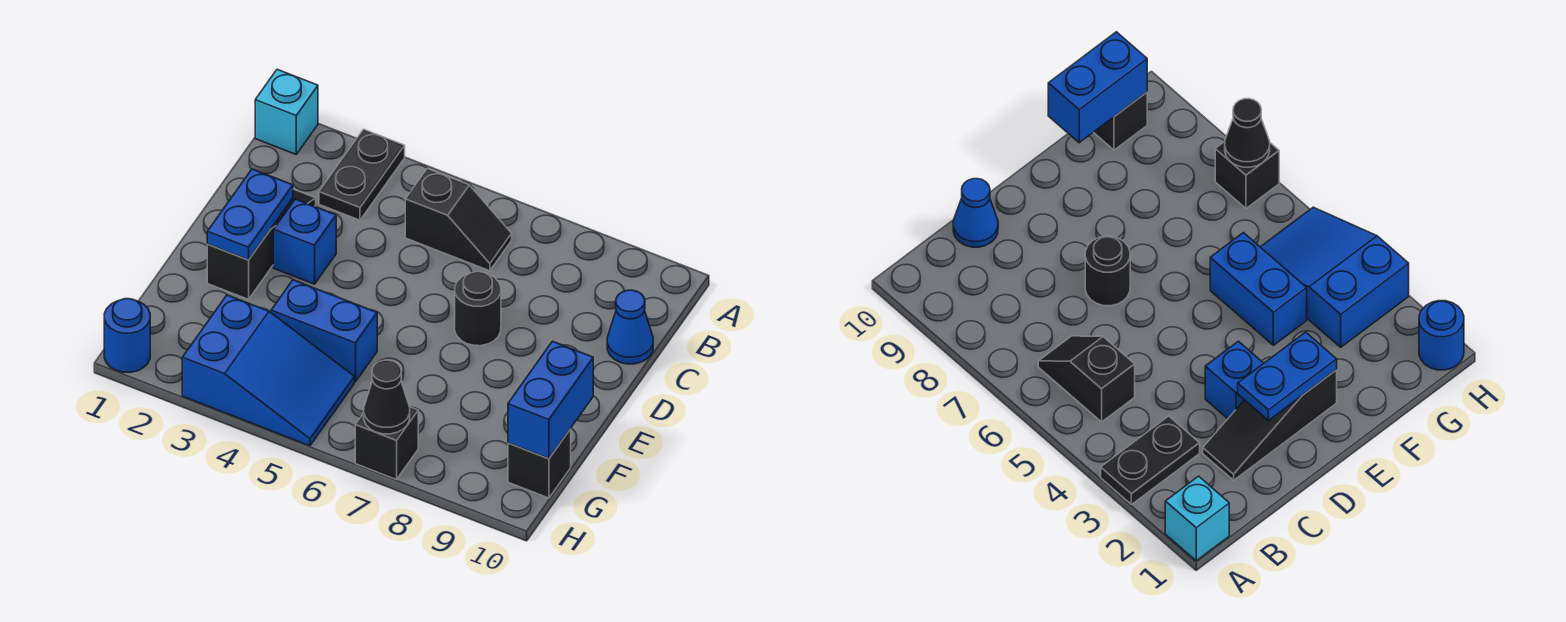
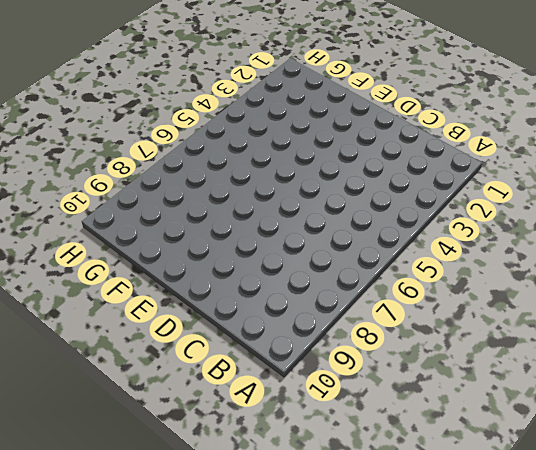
none -> cyan 1x1 brick [255,69,318,154]
none -> black 1x2 plate [319,129,405,220]
none -> black 1x2 slope [405,169,512,271]

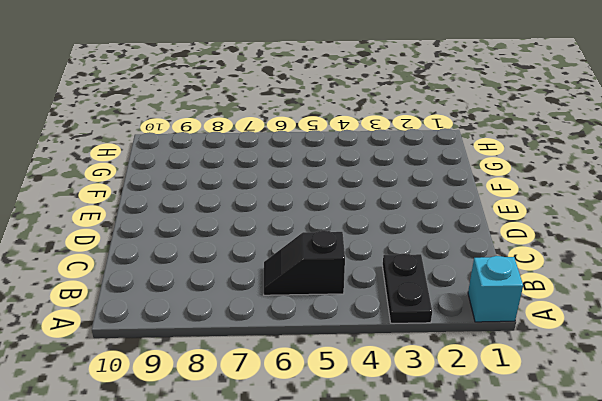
none -> black 1x3 slope [207,189,316,299]
none -> blue 1x1 cone [607,290,653,364]
none -> blue 1x1 brick [273,199,336,284]

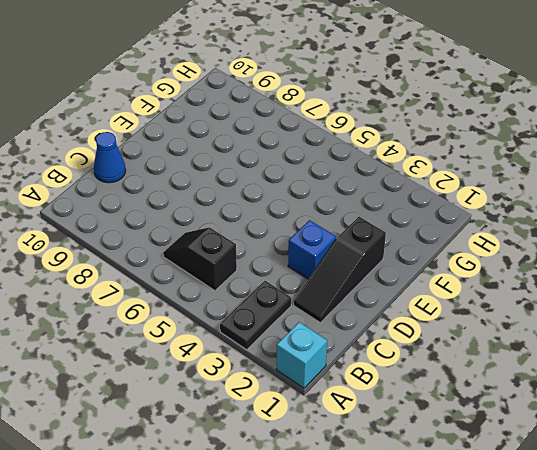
none -> black 1x1 round brick [455,272,501,346]
none -> blue 1x2 brick [271,280,377,382]
none -> blue 2x3 slope [182,295,354,446]

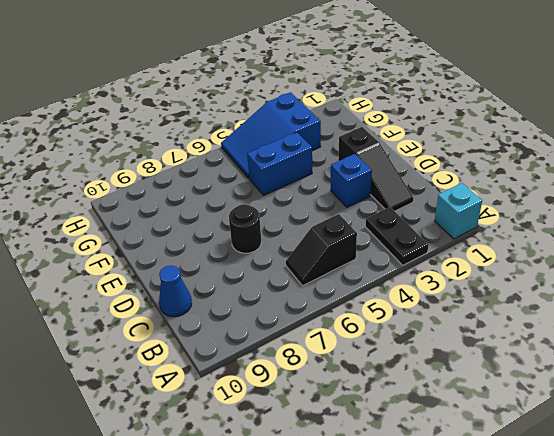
none -> black 1x1 brick [508,429,571,498]
none -> blue 1x1 round brick [104,299,150,372]
none -> black 1x1 brick [355,407,418,480]

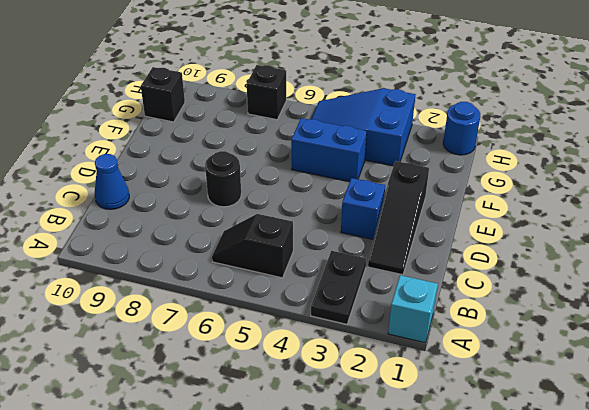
none -> blue 1x2 plate [207,169,293,260]
none -> blue 1x2 brick [508,341,593,459]
none -> black 1x1 cone [364,360,410,434]

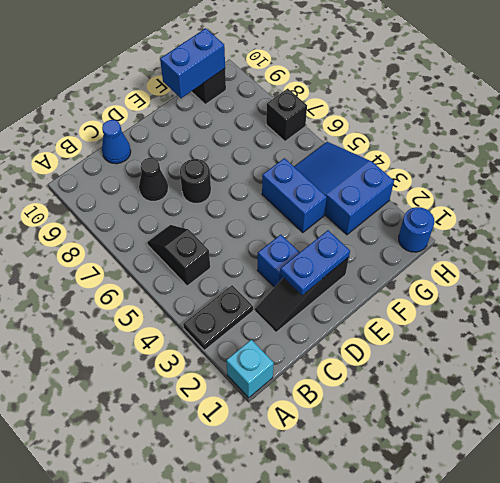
black 1x1 cone [139,158,168,201] -> black 1x1 cone moved to [364,360,410,434]

